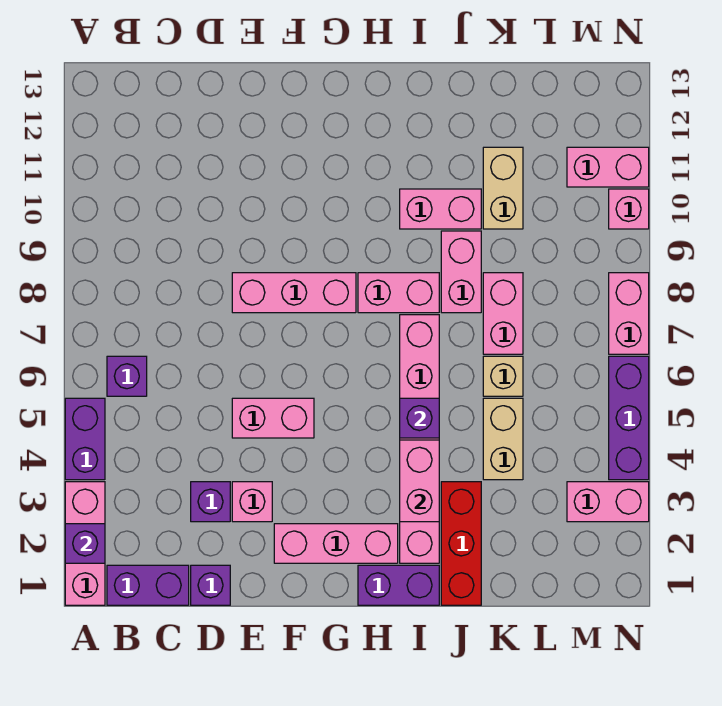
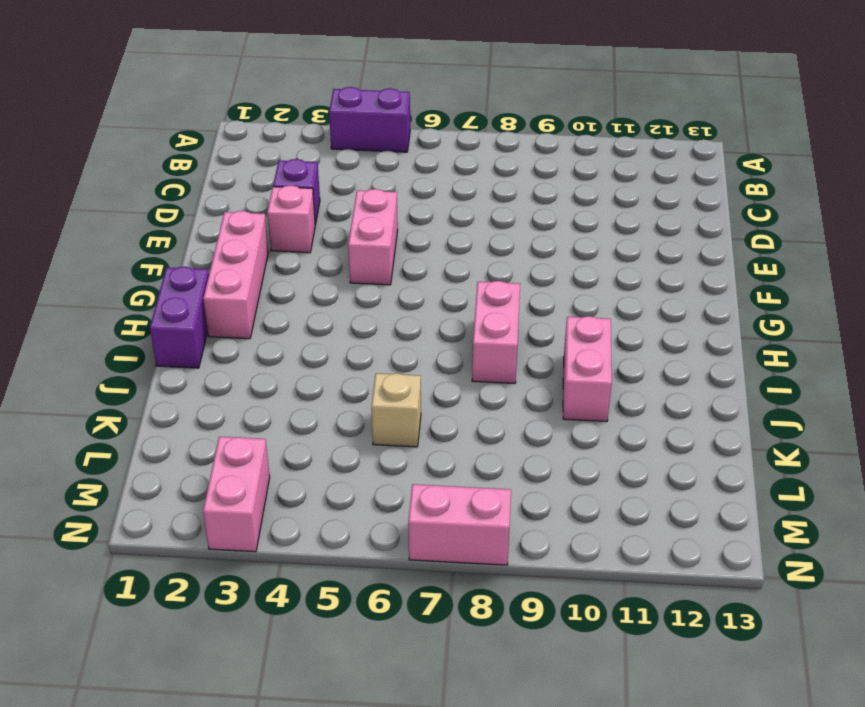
none -> pink 1x3 brick [65,482,105,605]
none -> purple 1x2 brick [107,565,189,605]
none -> purple 1x1 brick [107,356,147,396]

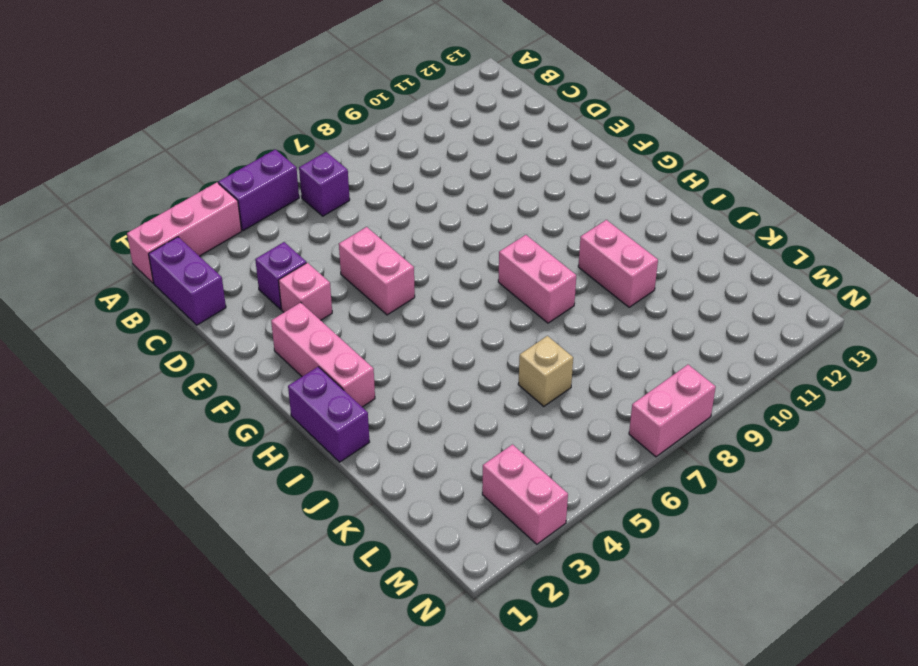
none -> purple 1x1 brick [191,565,230,605]
none -> pink 1x3 brick [232,273,356,313]
none -> pink 1x6 brick [400,315,439,563]

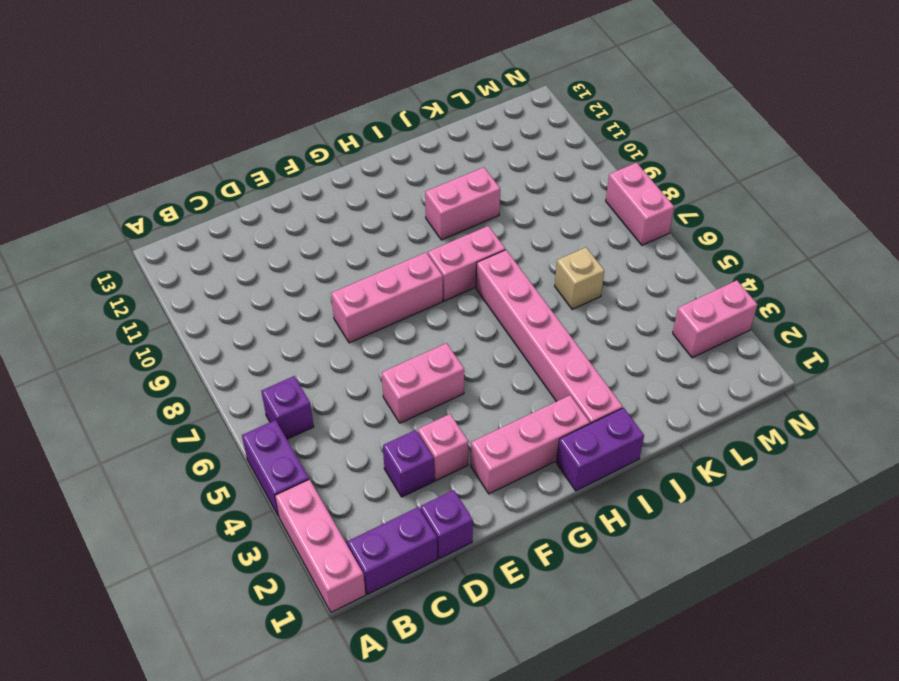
none -> red 1x3 brick [441,482,481,605]
none -> pink 1x2 brick [441,231,481,313]
none -> tan 1x2 brick [483,398,523,480]

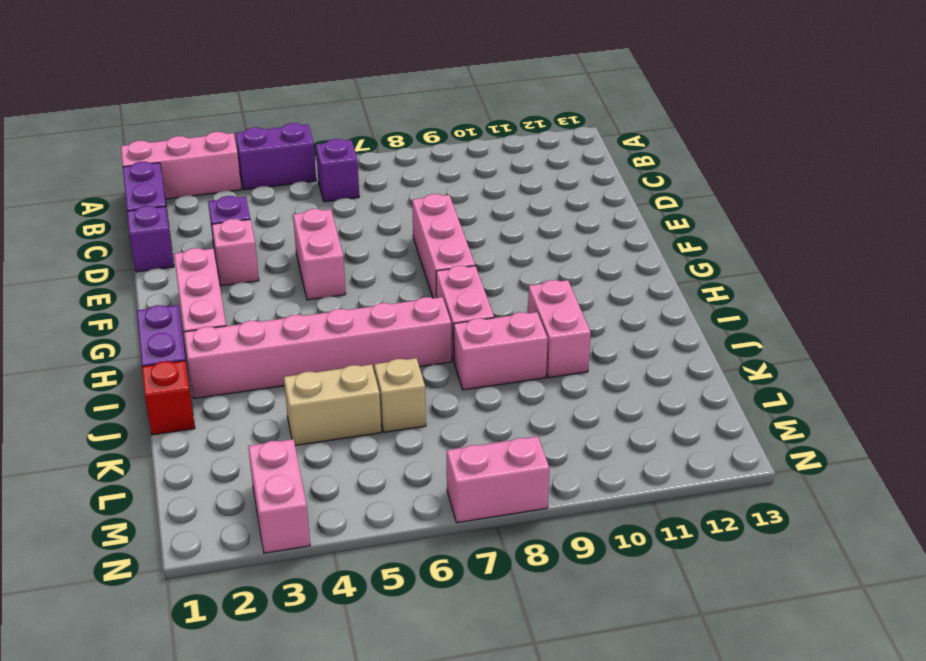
red 1x1 brick [142,361,195,435] -> red 1x3 brick [441,482,481,605]
none -> pink 1x2 brick [483,273,523,354]
none -> tan 1x2 brick [483,147,523,229]
none -> pink 1x2 brick [567,147,649,187]

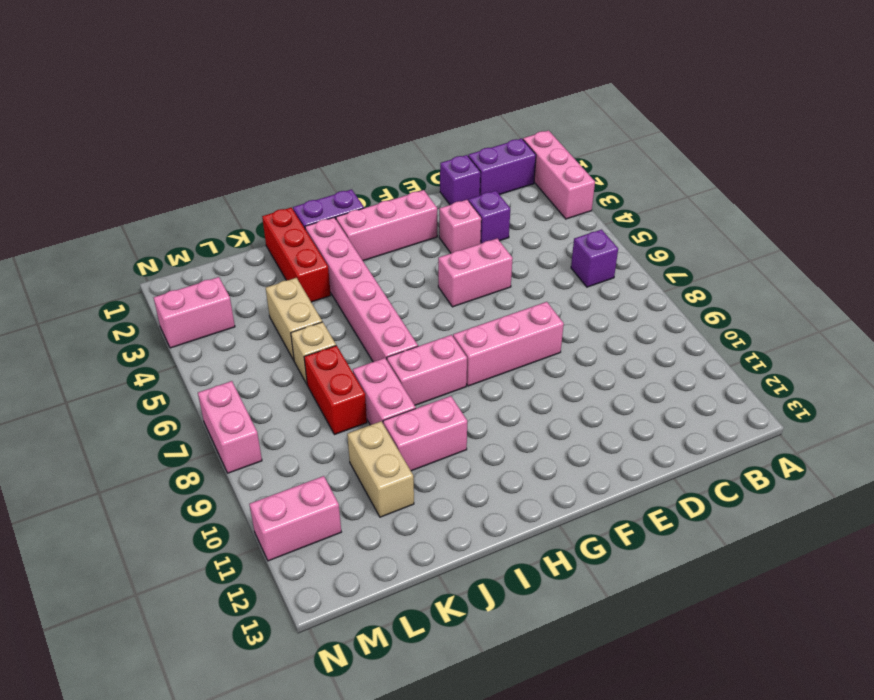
red 1x2 brick [304,346,367,435] -> pink 1x2 brick [483,273,523,354]
none -> purple 1x2 brick [65,398,105,480]
none -> purple 1x3 brick [609,356,649,480]
none -> pink 1x1 brick [609,189,649,229]

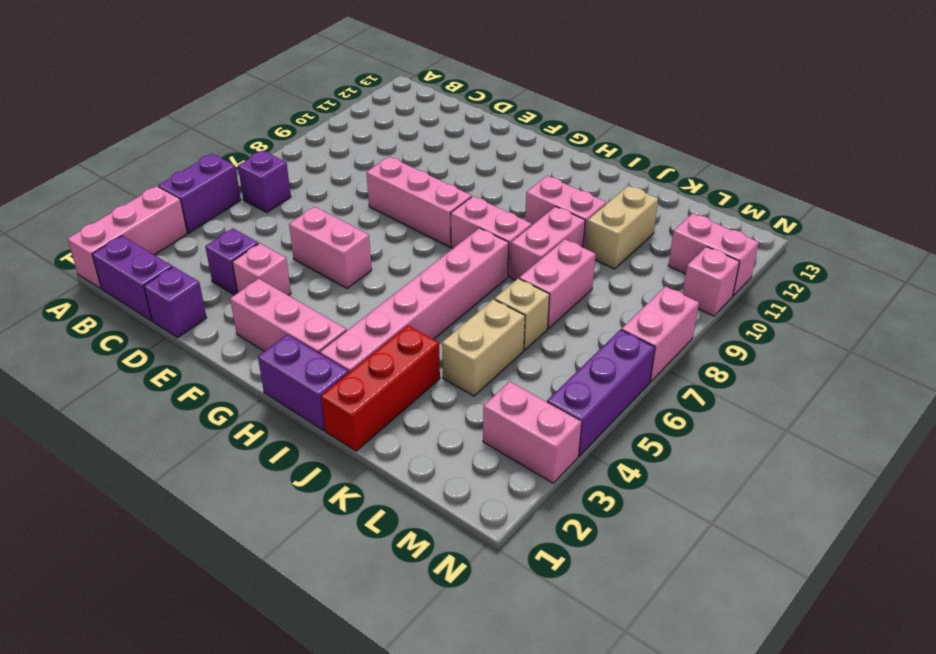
none -> purple 1x1 brick [65,524,105,563]
none -> pink 1x2 brick [400,440,439,522]
none -> purple 1x1 brick [400,398,439,438]

